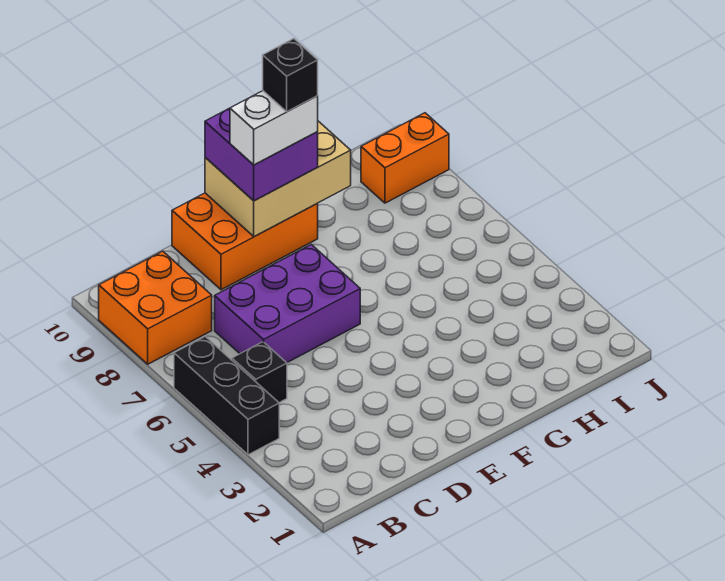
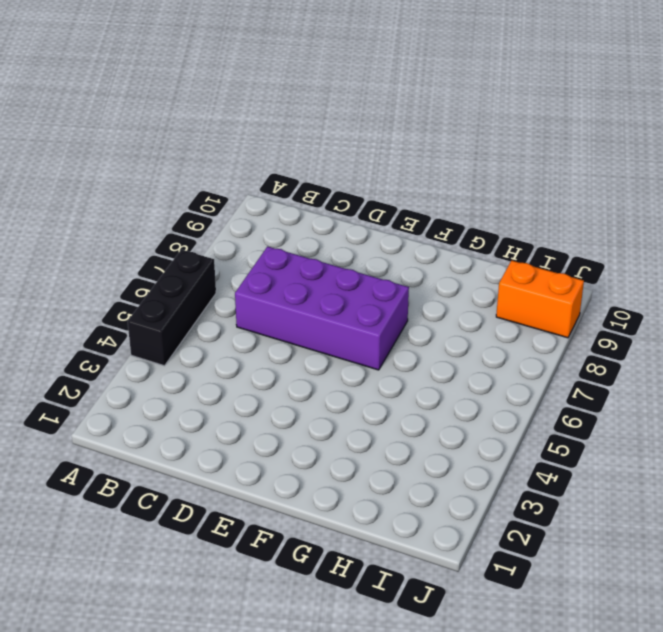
purple 2x4 brick [235,246,409,370] -> purple 2x3 brick [215,245,360,363]
none -> orange 2x2 brick [99,251,212,364]
none -> black 1x1 brick [232,342,287,403]

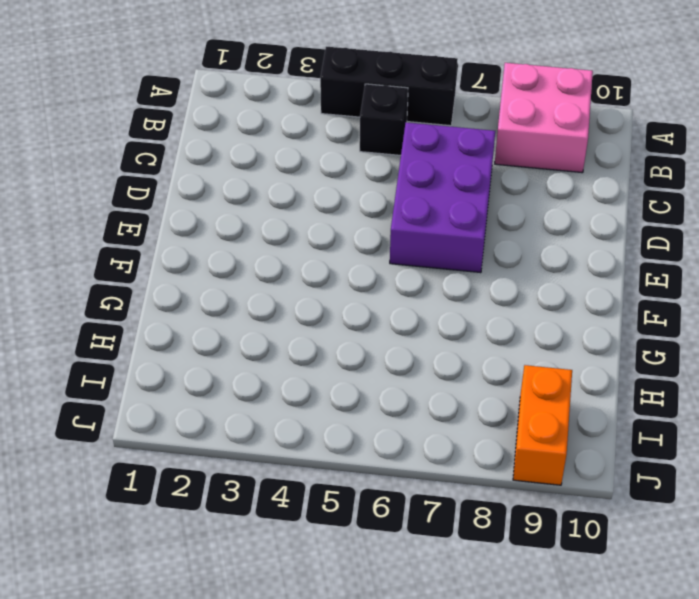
pink 2x2 brick [495,63,593,173] -> orange 2x2 brick [99,251,212,364]
none -> orange 2x3 brick [172,193,318,290]
none -> tan 2x3 brick [205,121,351,237]

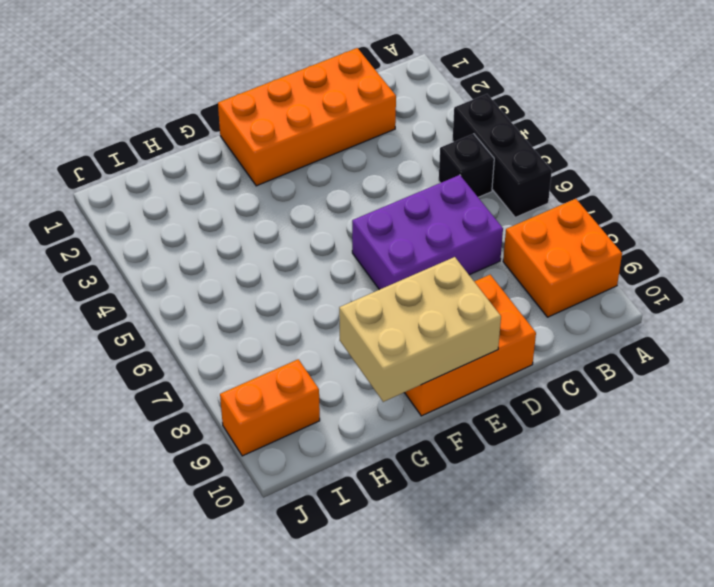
orange 2x4 brick [218,48,396,186] -> none
none -> purple 2x2 brick [205,108,318,201]
none -> white 1x2 brick [230,91,318,165]

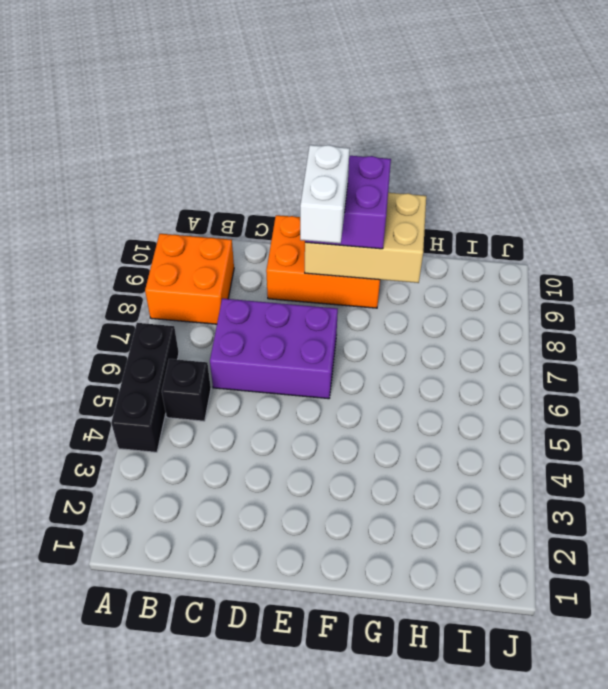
white 1x2 brick [300,145,350,243] -> white 1x2 brick turned to [230,91,318,165]
none -> orange 1x2 brick [361,113,449,203]
none -> black 1x1 brick [263,39,318,112]

